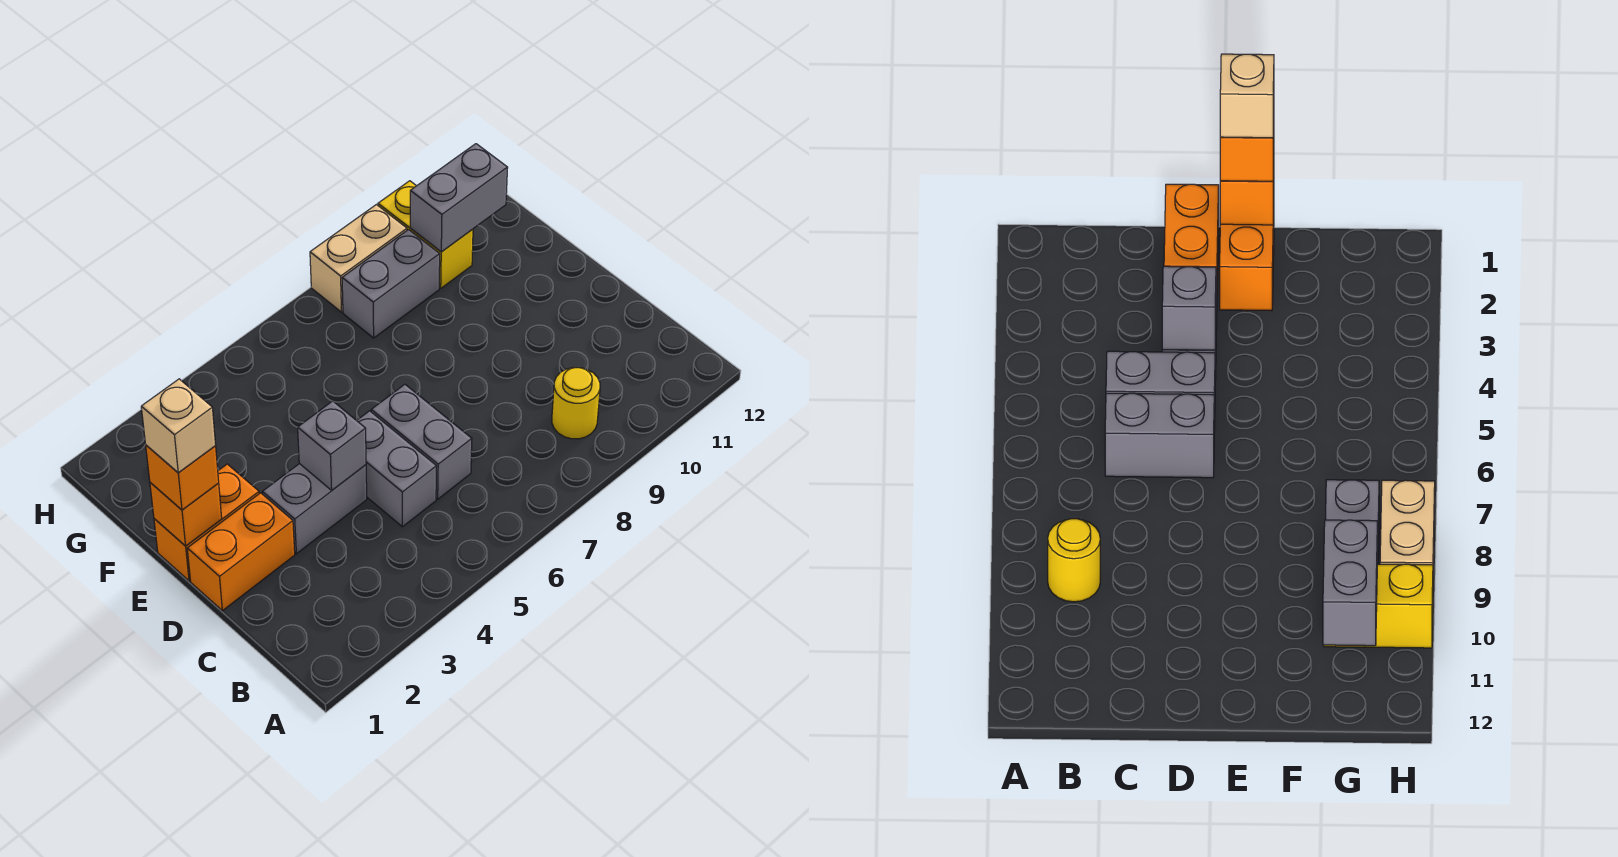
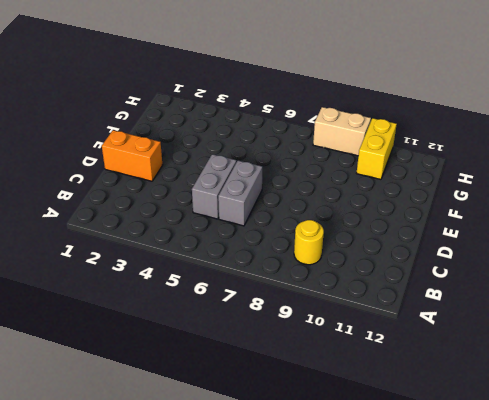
none -> grey 1x2 brick [263,464,367,554]
none -> orange 1x2 brick [154,464,259,581]
none -> grey 1x2 brick [342,230,440,338]

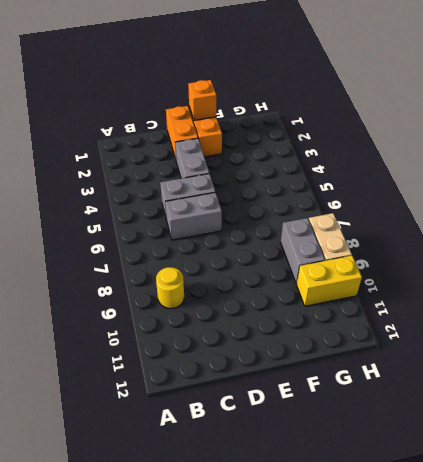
none -> grey 1x1 brick [298,401,366,490]
none -> grey 1x2 brick [410,144,508,252]
none -> orange 1x1 brick [146,445,219,510]

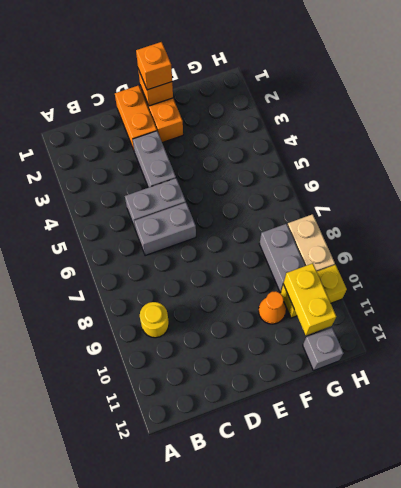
orange 1x1 cone [258,291,286,324] -> none
yellow 1x2 brick [283,263,336,335] -> grey 1x2 brick [410,144,508,252]
grey 1x1 brick [303,328,343,370] -> grey 1x1 brick moved to [298,401,366,490]
none -> tan 1x1 brick [141,379,216,473]

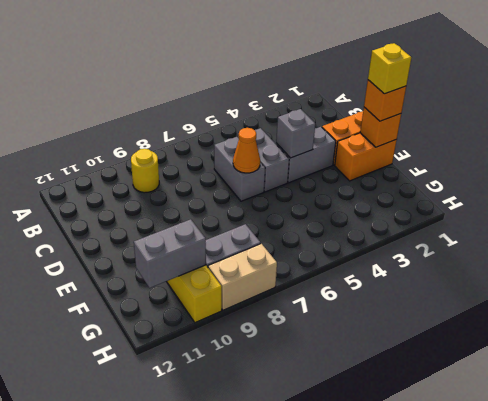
orange 1x1 cone [233,128,260,173] -> none
yellow 1x1 brick [368,43,411,94] -> tan 1x1 brick [141,379,216,473]

